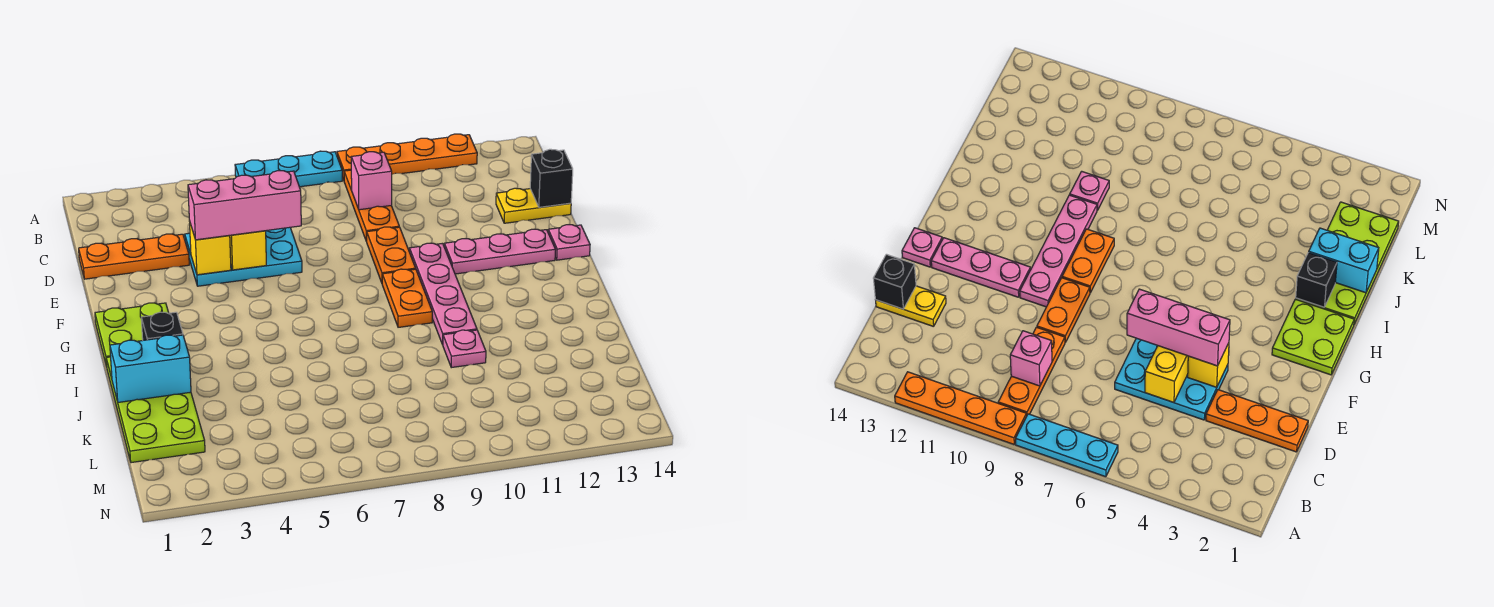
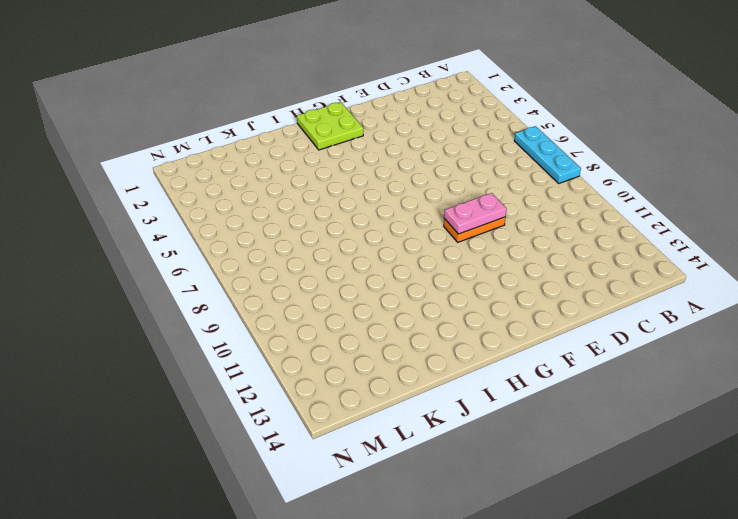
pink 1x2 plate [444,193,507,234] -> none
none -> orange 1x4 plate [337,134,477,180]
none -> orange 1x3 plate [344,170,399,241]
none -> orange 1x3 plate [79,234,189,279]

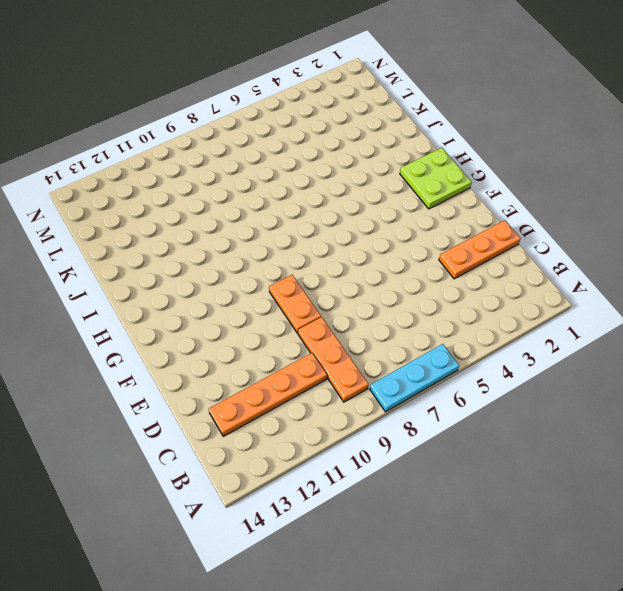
orange 1x4 plate [209,353,327,436] -> orange 1x4 plate moved to [337,134,477,180]
none -> cyan 2x3 plate [185,227,302,286]
none -> yellow 1x2 plate [496,188,571,223]
none -> pink 1x4 plate [409,243,477,345]

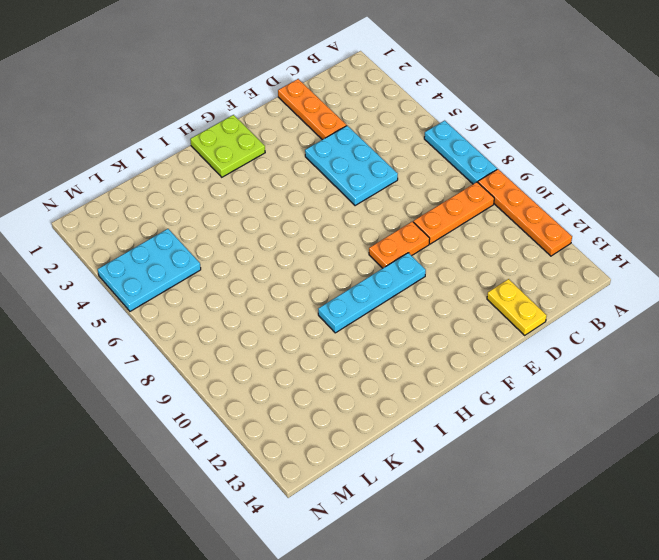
cyan 1x4 plate [318,253,426,333] -> pink 1x4 plate [409,243,477,345]
cyan 2x3 plate [98,229,201,311] -> none
none -> pink 1x3 plate [444,229,556,274]
none -> pink 1x1 plate [548,225,590,260]
none -> orange 1x2 plate [382,269,432,327]

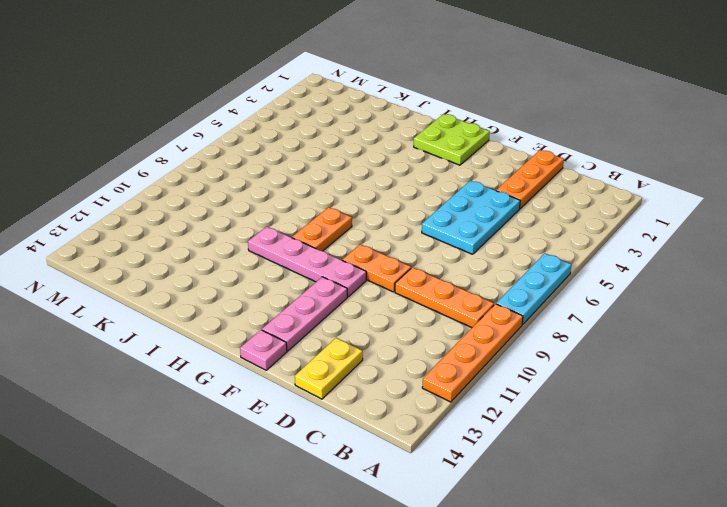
orange 1x2 plate [292,207,352,251] -> orange 1x2 plate turned to [382,269,432,327]
none -> lime 2x4 plate [106,357,205,463]
none -> pink 1x1 plate [443,330,486,368]
none -> pink 1x1 brick [351,152,392,210]

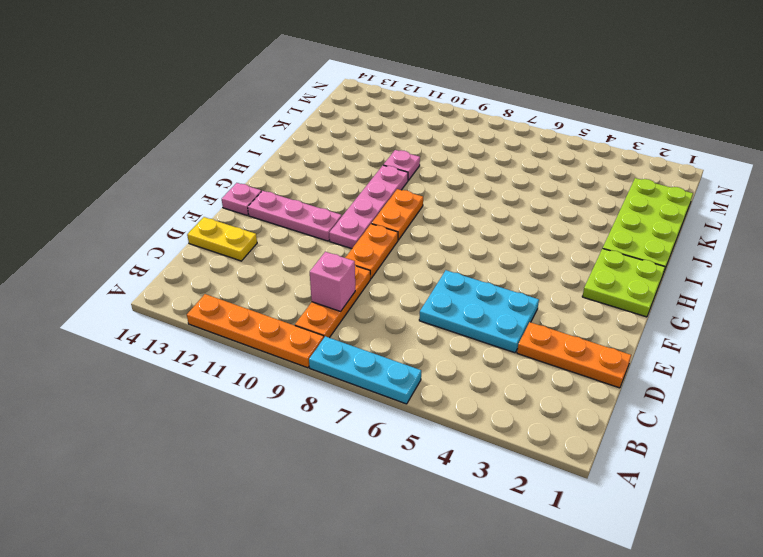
none -> yellow 1x2 brick [230,231,266,270]
none -> black 1x1 brick [530,149,573,207]
none -> yellow 1x1 brick [189,221,231,275]

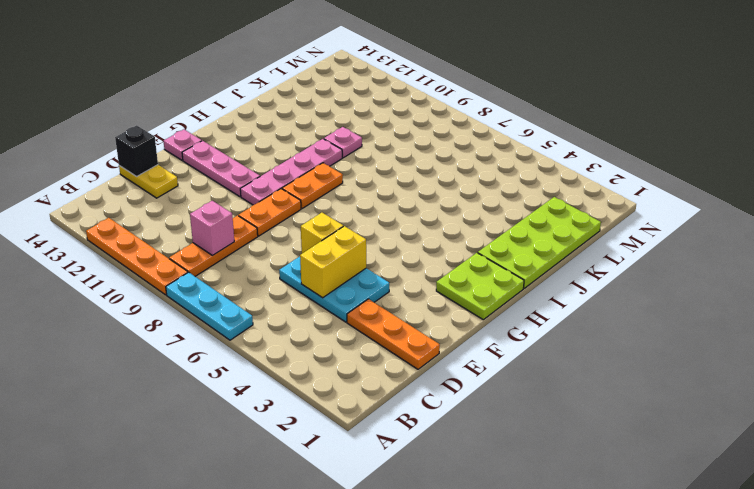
yellow 1x1 brick [301,213,343,253] -> yellow 1x1 brick moved to [189,221,231,275]
none -> black 1x1 brick [141,312,183,340]
none -> cyan 1x2 brick [110,335,191,402]
none -> pink 1x3 brick [188,171,301,240]

